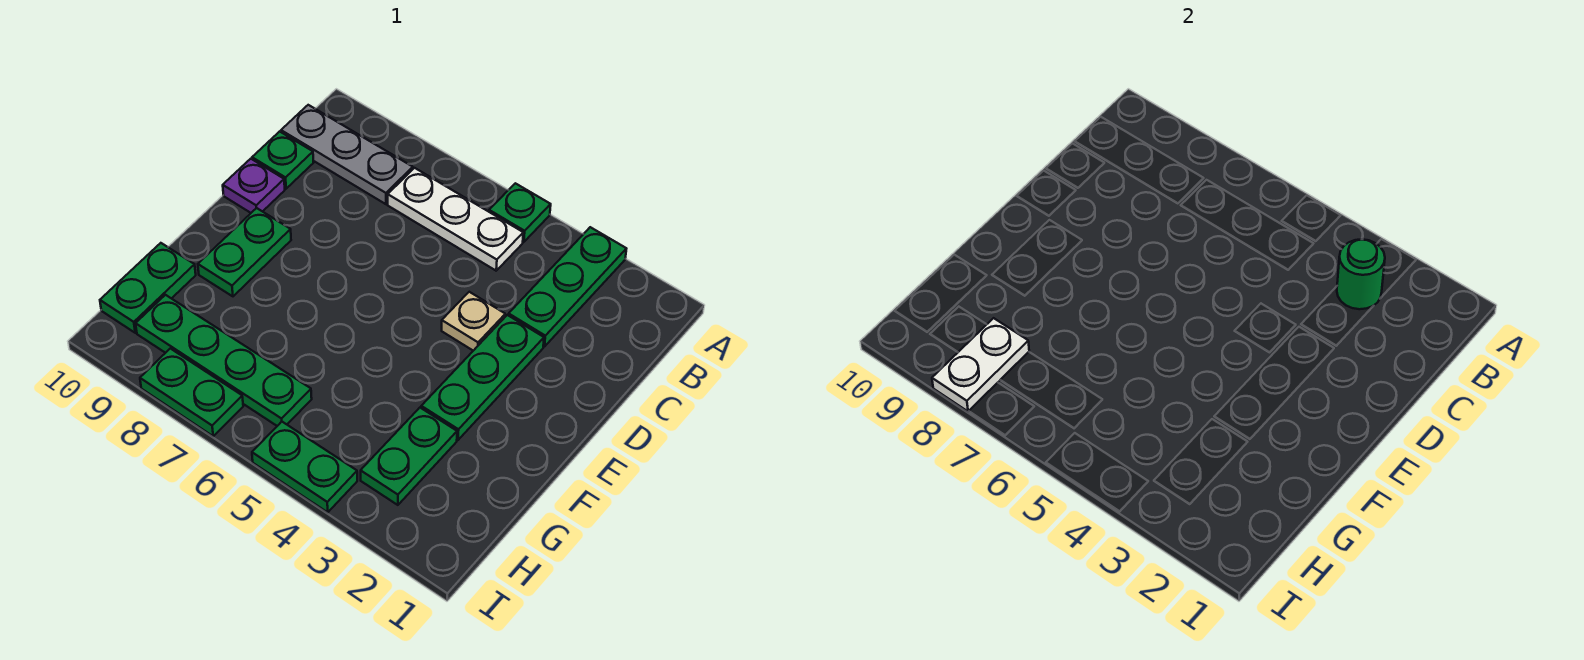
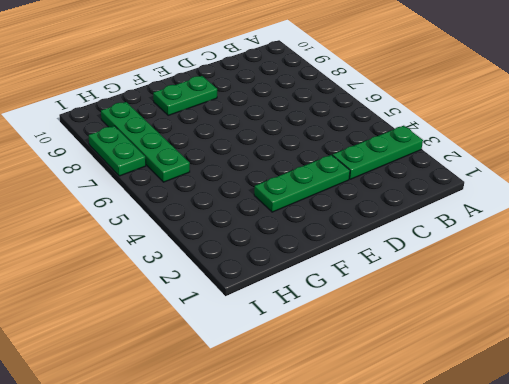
none -> green 1x1 plate [489,183,551,242]
none -> white 1x3 plate [388,168,523,271]
none -> grey 1x3 plate [281,105,413,204]

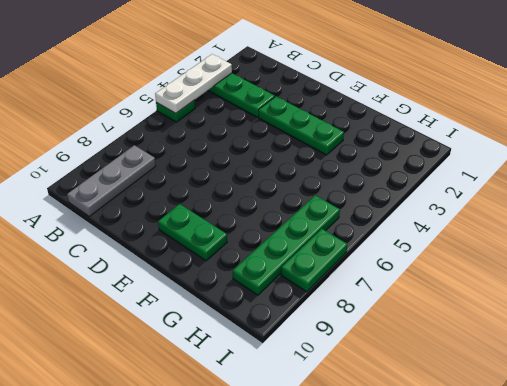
white 1x3 plate [155,54,232,113] -> white 1x3 plate moved to [388,168,523,271]
none -> green 1x1 plate [252,131,313,189]
none -> tan 1x1 plate [442,292,505,351]
none -> purple 1x1 plate [223,159,285,213]

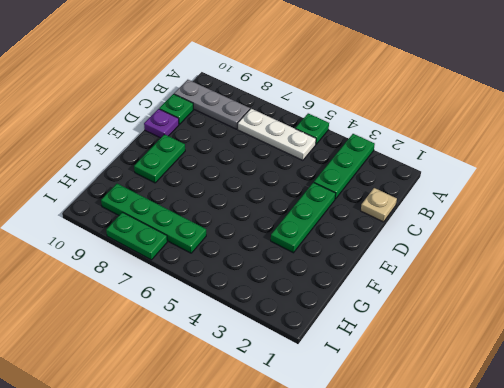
tan 1x1 plate [361,188,397,222] -> tan 1x1 plate moved to [442,292,505,351]
none -> green 1x2 plate [361,408,457,505]
none -> green 1x2 plate [100,243,196,333]
none -> green 1x2 plate [252,422,357,512]

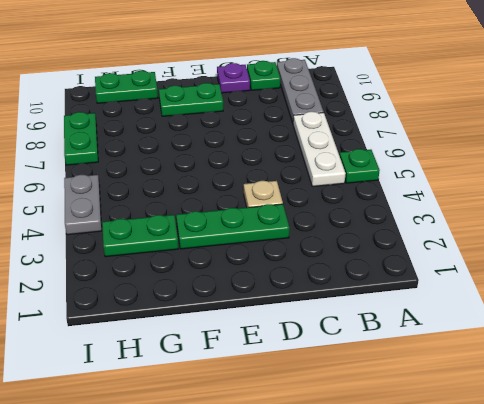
grey 1x2 plate [64,175,102,235] -> green 1x2 plate [252,422,357,512]
none -> green 1x3 plate [509,227,626,347]
none -> green 1x4 plate [136,295,312,426]
none -> green 1x1 round brick [1337,239,1385,309]

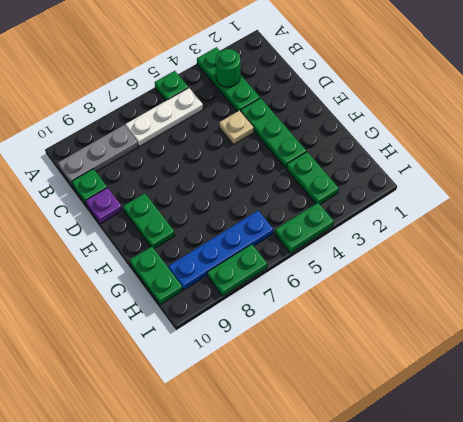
blue 1x4 plate [169,211,273,290] -> green 1x4 plate [136,295,312,426]
none -> white 1x2 plate [932,318,1029,411]

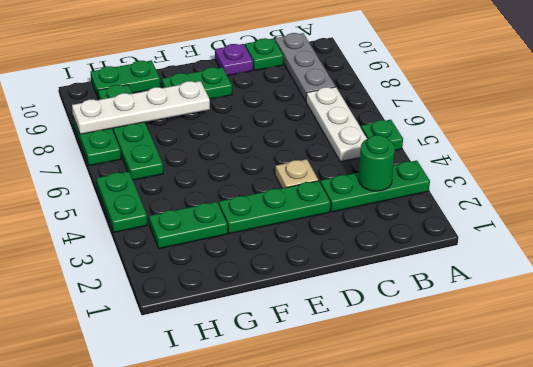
white 1x4 plate [72,81,210,134] -> white 1x2 plate [932,318,1029,411]

